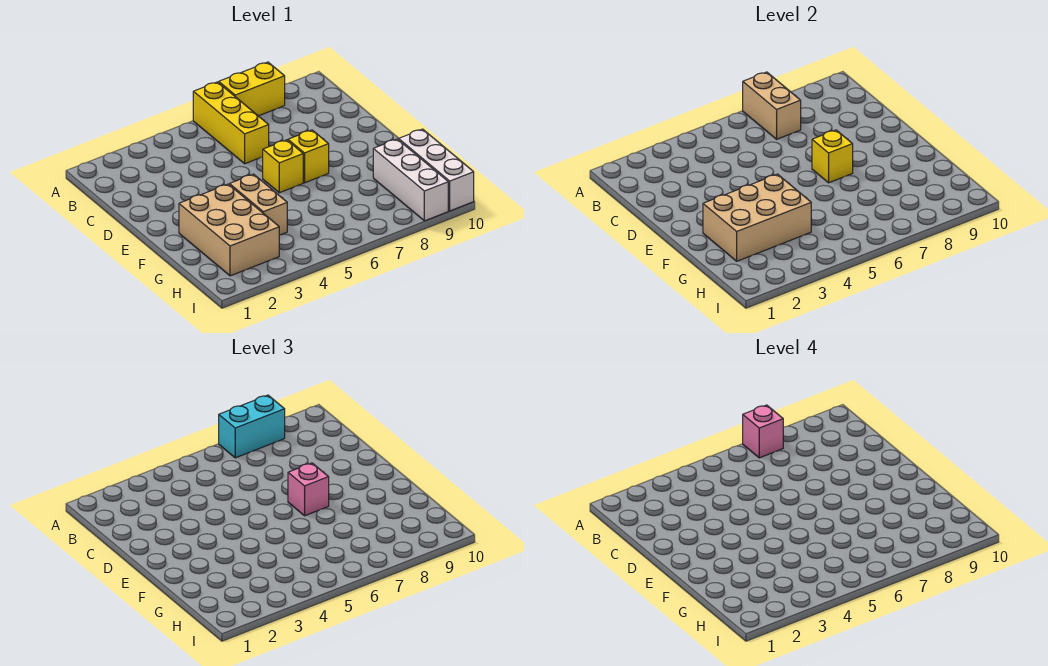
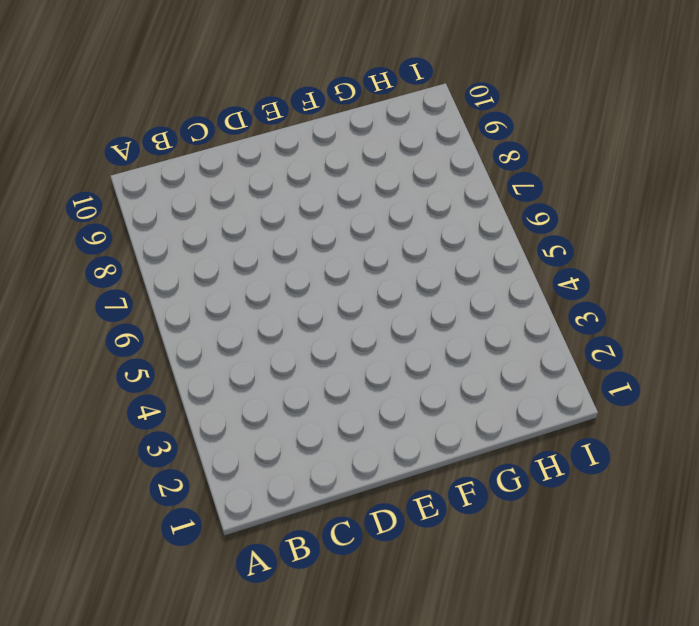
none -> yellow 1x3 brick [193,82,269,164]
none -> yellow 1x2 brick [219,62,285,116]
none -> yellow 1x1 brick [263,140,303,193]

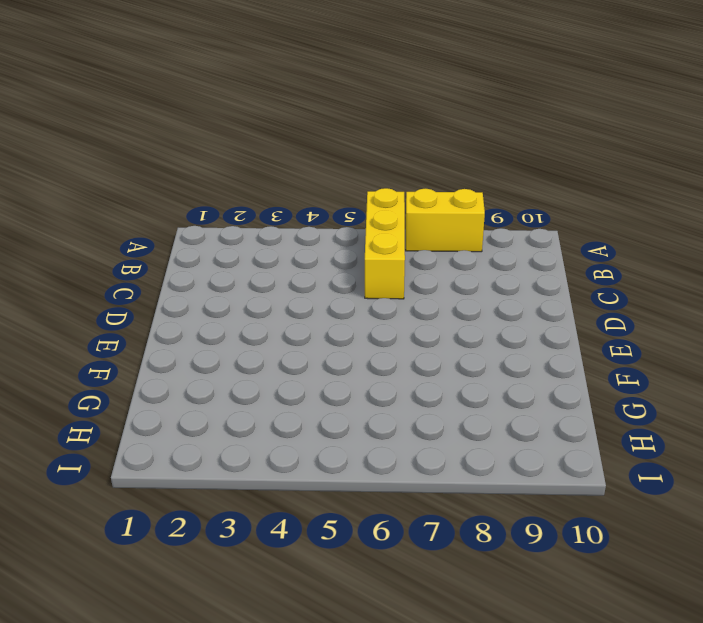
none -> yellow 1x1 brick [263,140,303,193]
none -> yellow 1x1 brick [288,130,329,183]
none -> tan 2x3 brick [179,184,279,276]

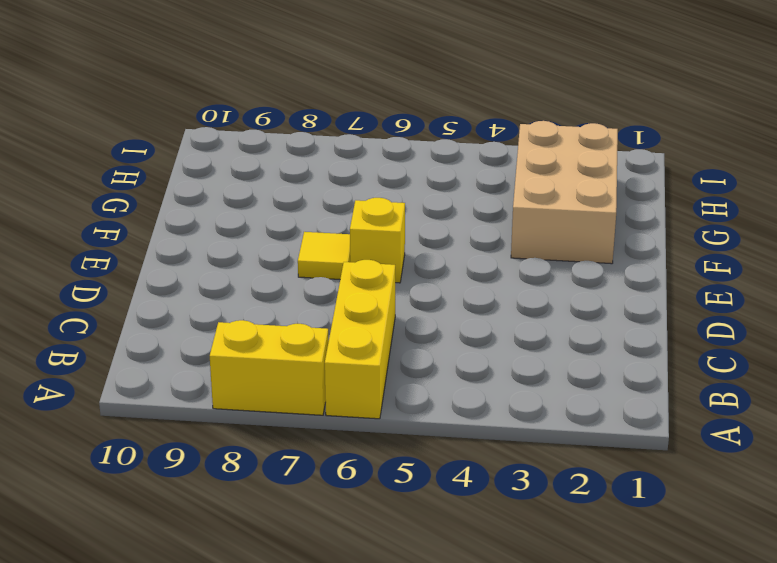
yellow 1x1 tile [298,232,350,279] -> yellow 1x1 brick [288,130,329,183]
none -> tan 1x2 brick [229,174,287,235]
none -> white 1x3 brick [373,139,448,221]
none -> white 1x3 brick [399,129,474,211]

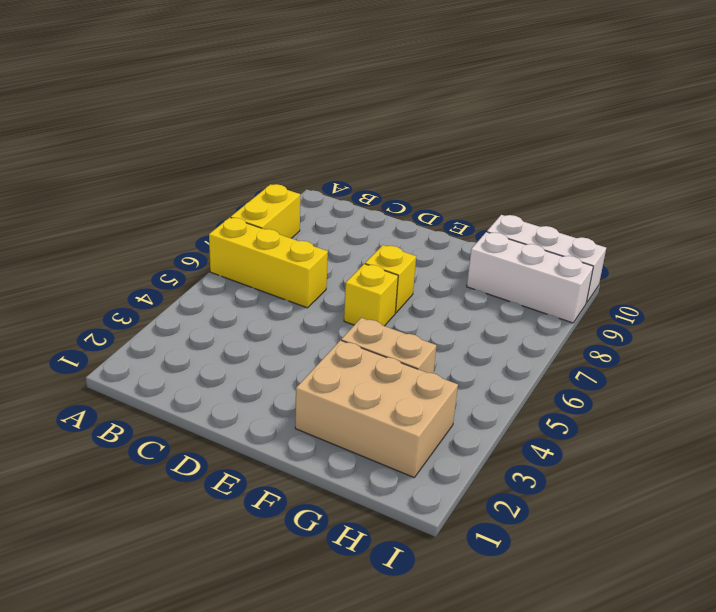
none -> tan 1x2 brick [743,72,801,139]
none -> yellow 1x1 brick [812,130,853,183]
none -> tan 2x3 brick [703,174,811,261]

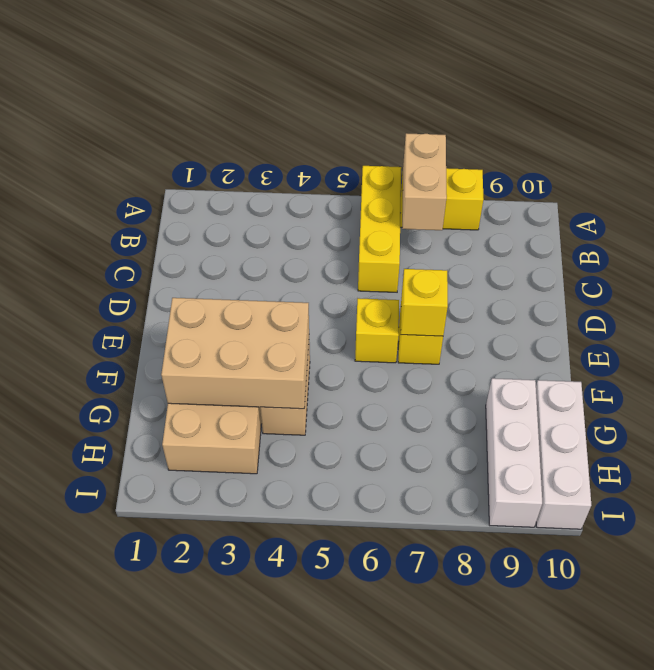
none -> cyan 1x2 brick [219,395,285,458]
none -> pink 1x1 brick [288,463,329,516]
none -> pink 1x1 brick [743,405,783,458]

